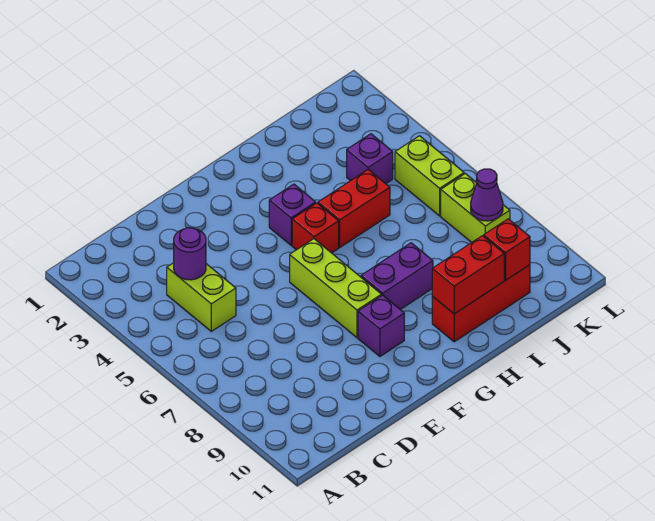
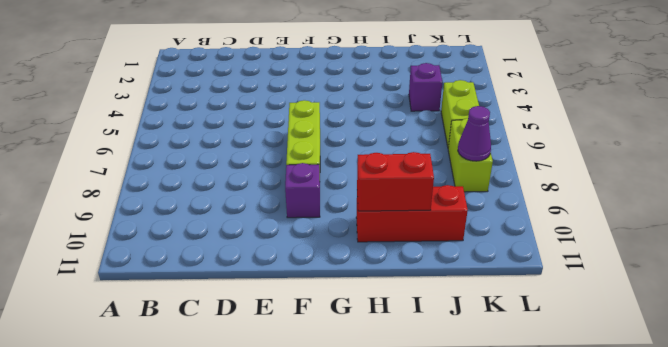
none -> lime 1x2 brick [167,263,236,331]
none -> purple 1x1 brick [269,184,316,245]
none -> red 1x1 brick [292,203,339,253]

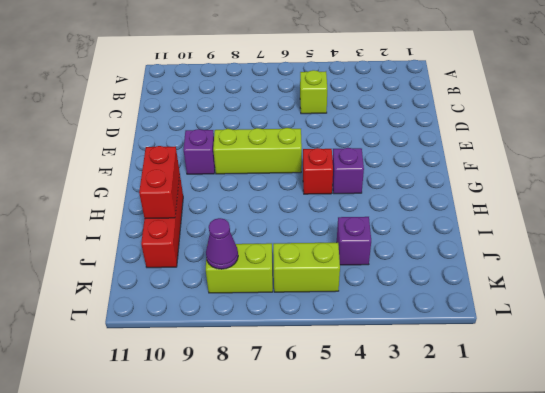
lime 1x1 brick [300,70,327,114] -> lime 1x2 brick [167,263,236,331]
none -> purple 1x2 brick [361,243,433,309]
none -> red 1x2 brick [318,170,390,247]
none -> purple 1x1 round brick [174,228,206,280]

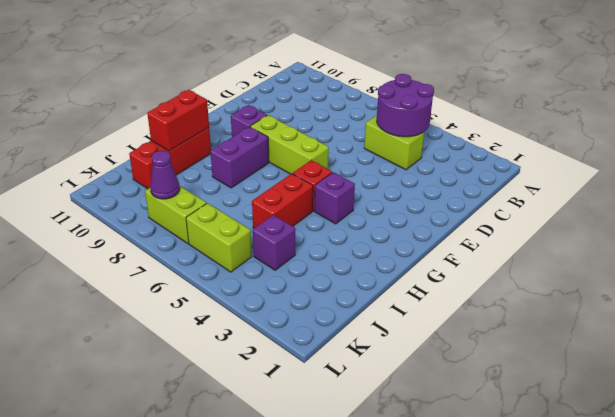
purple 2x2 round brick [377,74,434,137] -> purple 1x1 round brick [174,228,206,280]
none -> red 1x1 brick [484,219,530,280]

